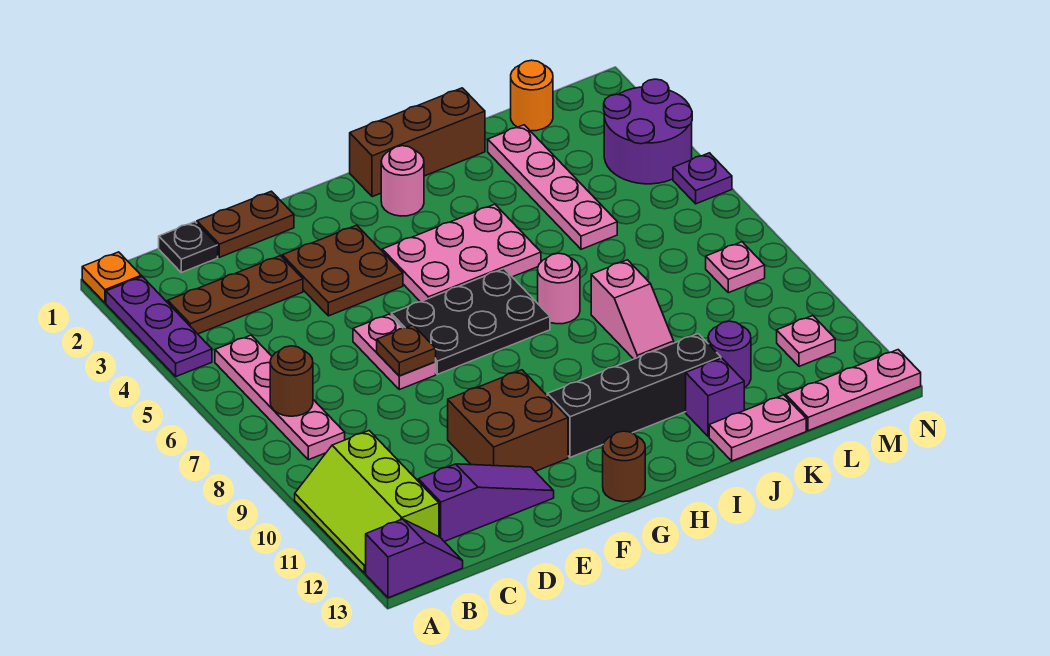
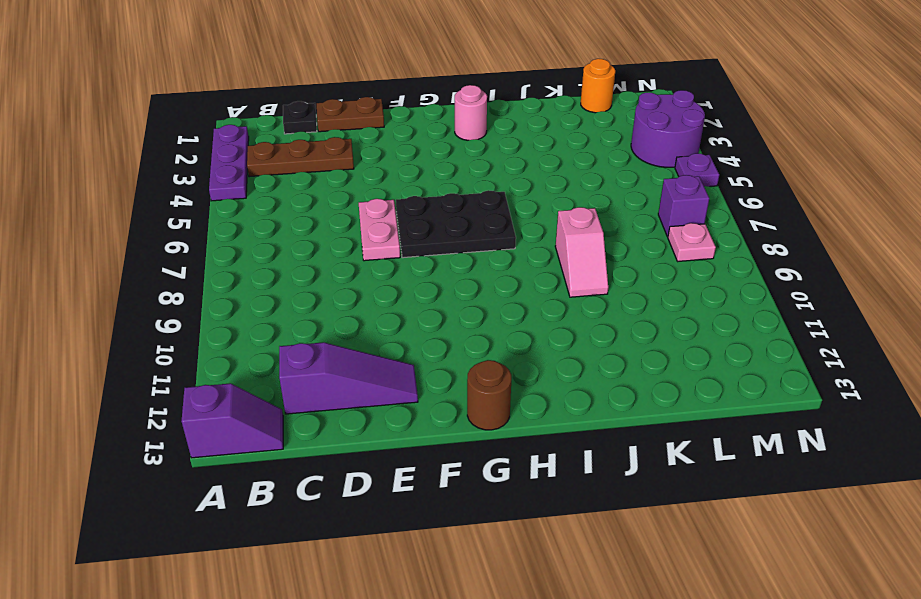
purple 1x1 brick [658,175,709,237] -> purple 1x1 brick moved to [686,358,744,437]
none -> orange 1x1 plate [82,252,141,303]
none -> lime 2x3 slope [295,431,439,573]
none -> pink 1x4 plate [215,335,345,460]
none -> brown 2x2 plate [282,225,403,316]

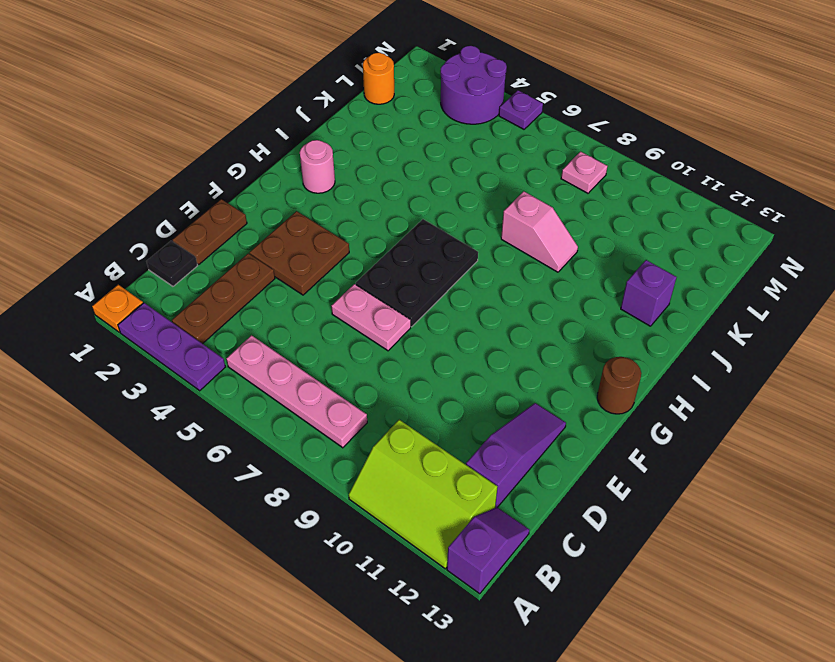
none -> brown 2x2 brick [448,370,568,471]
none -> pink 2x3 plate [382,204,541,302]
none -> black 1x4 brick [547,334,721,457]
none -> brown 1x3 brick [350,88,485,197]

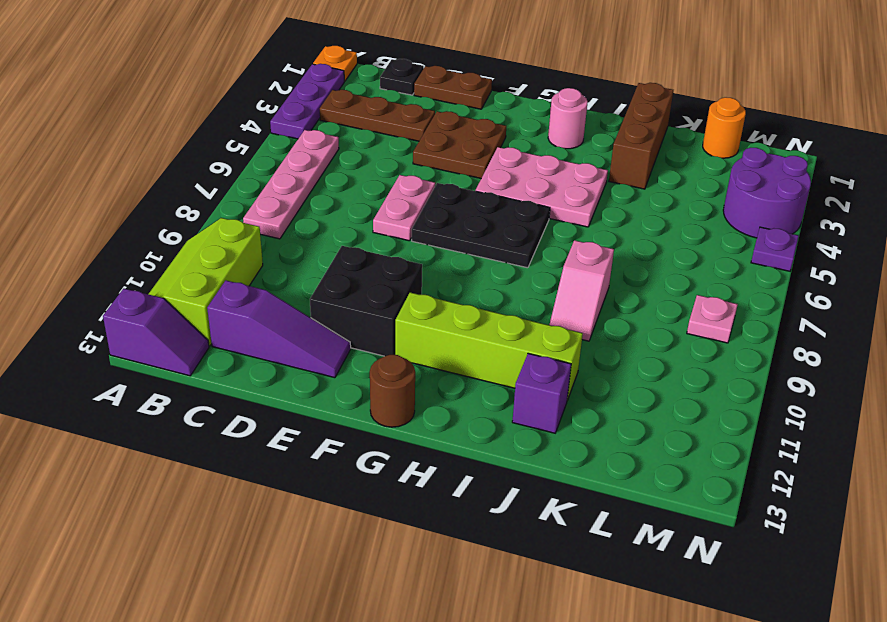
black 2x2 brick [310,246,422,356] -> brown 2x2 brick [448,370,568,471]
lime 1x4 brick [395,292,583,400] -> black 1x4 brick [547,334,721,457]
brown 1x3 brick [609,83,673,189] -> brown 1x3 brick turned to [350,88,485,197]
none -> pink 1x1 round brick [538,253,580,324]
none -> pink 1x2 plate [709,395,806,461]
none -> pink 1x4 plate [488,125,617,249]
none -> purple 1x1 round brick [708,321,751,388]

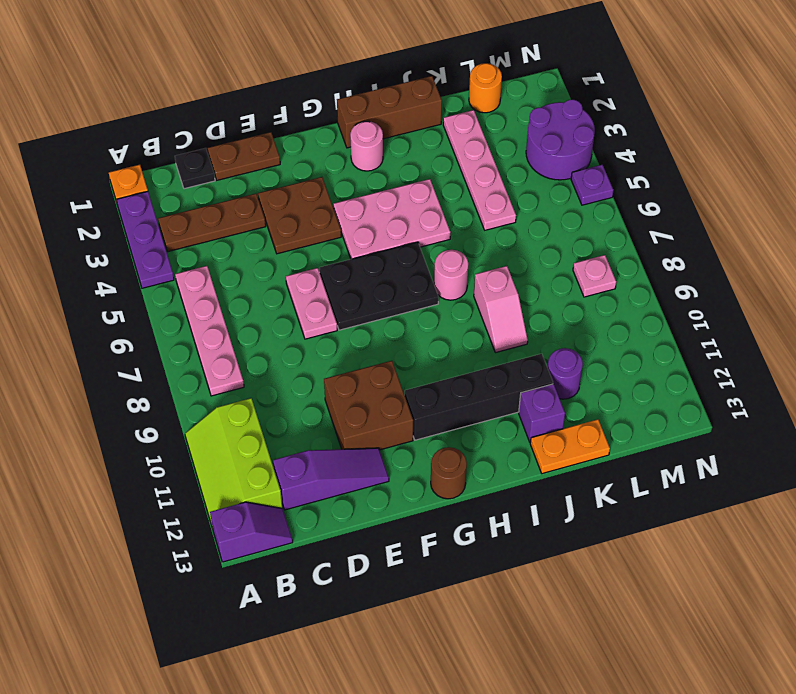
orange 1x2 plate [530,419,610,474] -> pink 1x2 plate [709,395,806,461]
none -> pink 1x3 plate [786,350,921,431]
none -> pink 1x1 plate [777,316,835,366]
none -> brown 1x1 round brick [270,346,313,416]
none -> brown 1x1 plate [377,325,436,376]

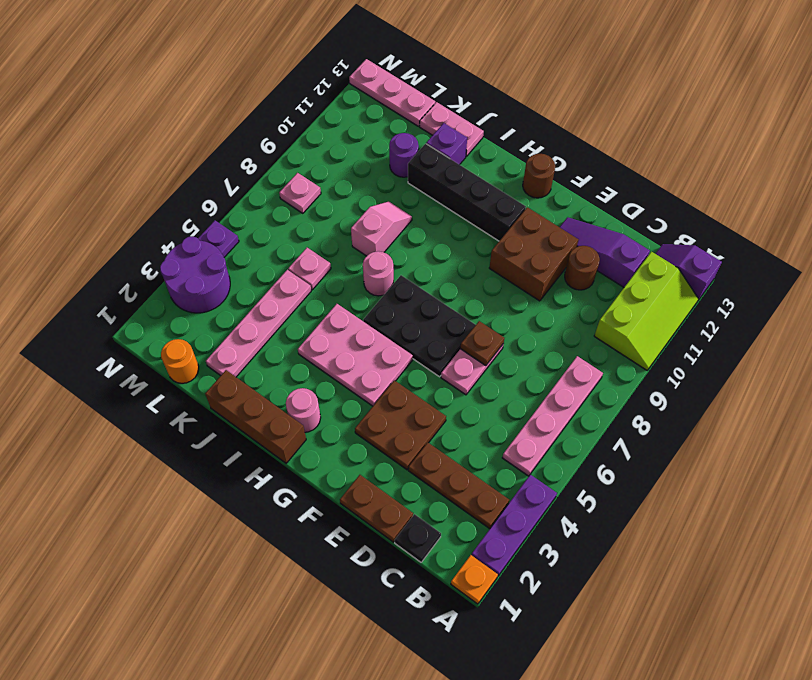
brown 1x1 round brick [565,246,600,290] -> brown 1x1 round brick moved to [270,346,313,416]
pink 1x1 plate [288,248,331,290] -> pink 1x1 plate moved to [777,316,835,366]

